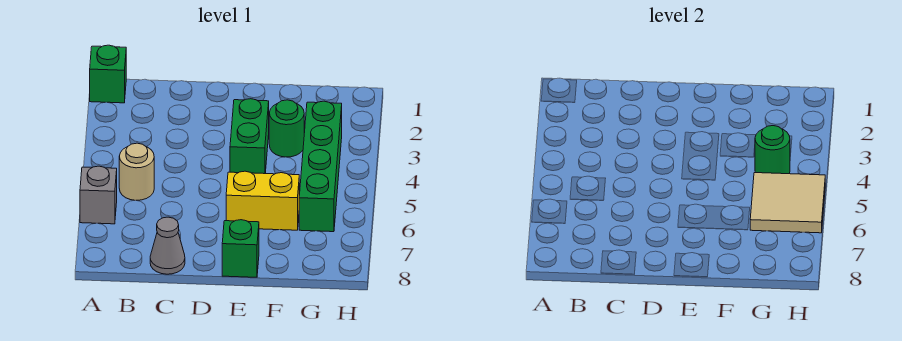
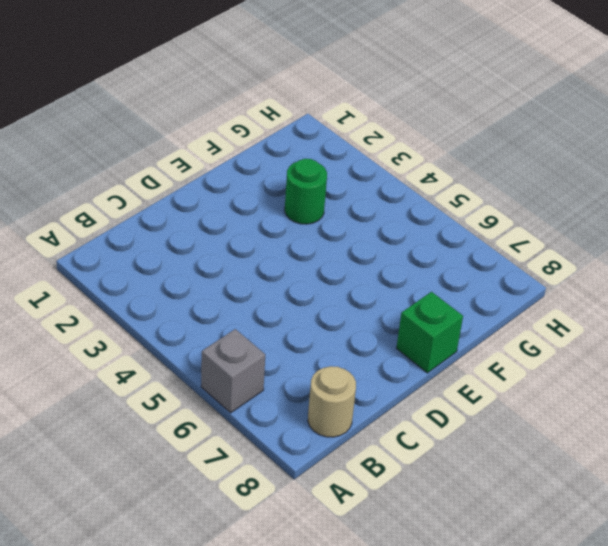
tan 1x1 round brick [308,366,356,437] -> tan 1x1 round brick moved to [119,143,154,200]
none -> green 1x1 brick [90,45,126,103]
none -> grey 1x1 cone [150,217,185,274]

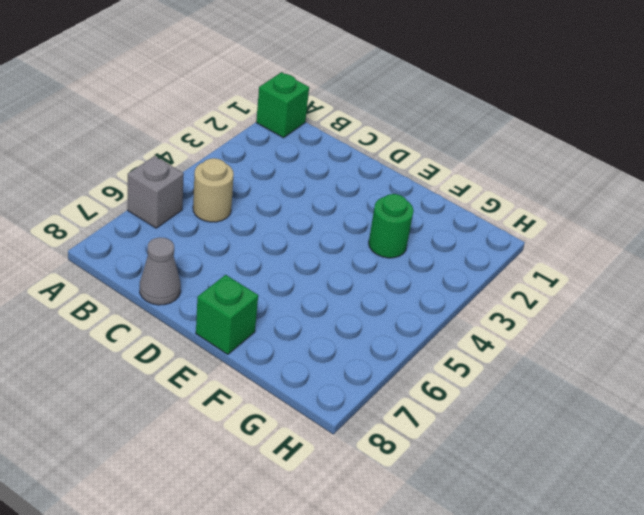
none -> green 1x2 brick [230,99,269,174]
none -> yellow 1x2 brick [226,171,299,230]

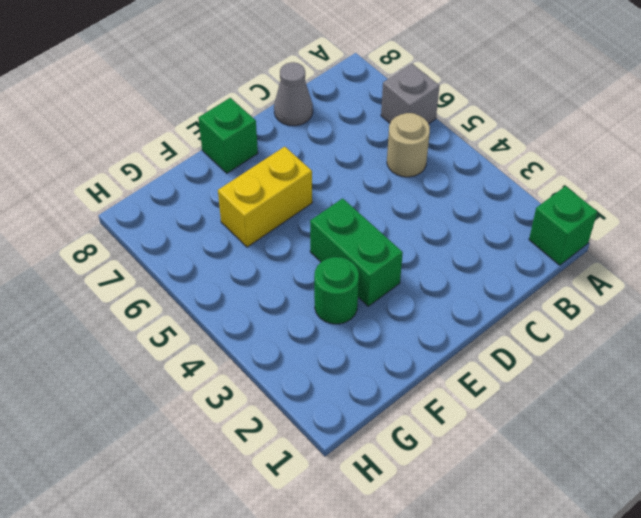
none -> green 1x4 brick [299,101,342,232]
none -> green 1x1 round brick [755,126,790,174]

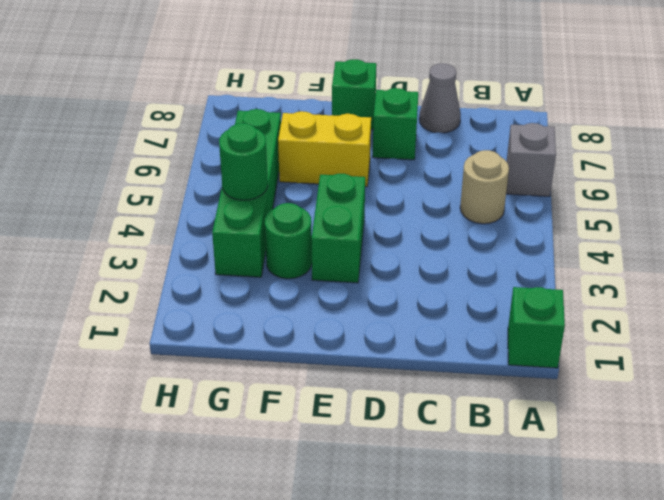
green 1x1 brick [373,88,418,160] -> none
none -> tan 2x2 tile [750,173,825,233]

